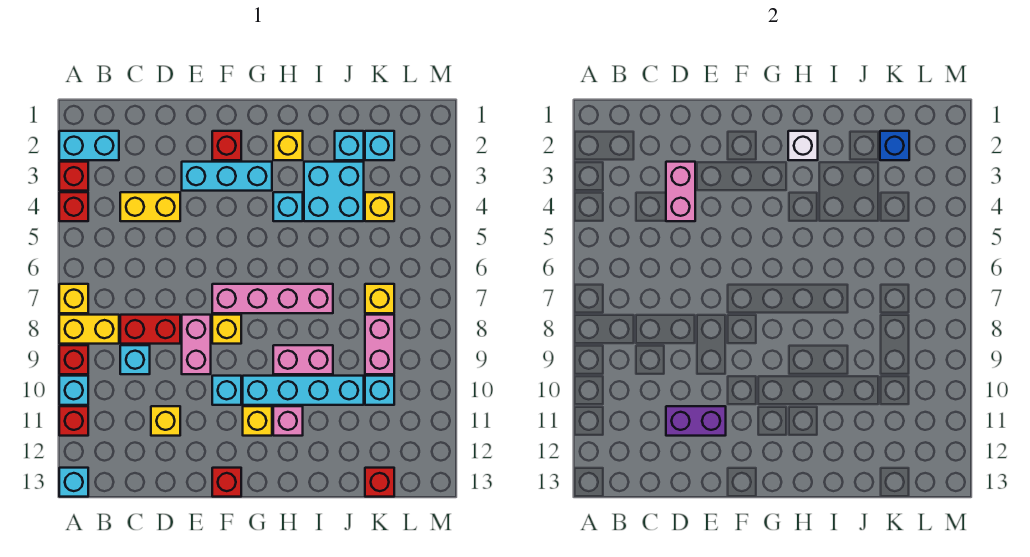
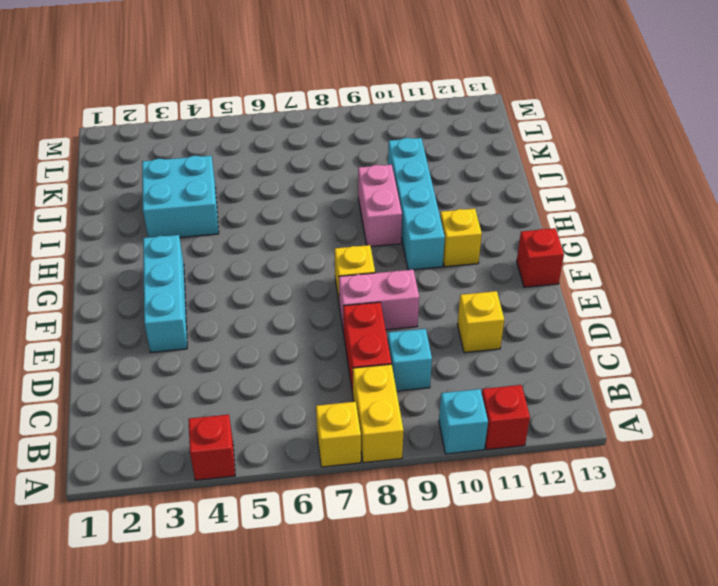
none -> cyan 1x2 brick [59,131,119,160]
none -> red 1x1 brick [59,162,88,191]
none -> red 1x1 brick [59,345,88,374]
none -> cyan 1x1 brick [59,468,88,497]

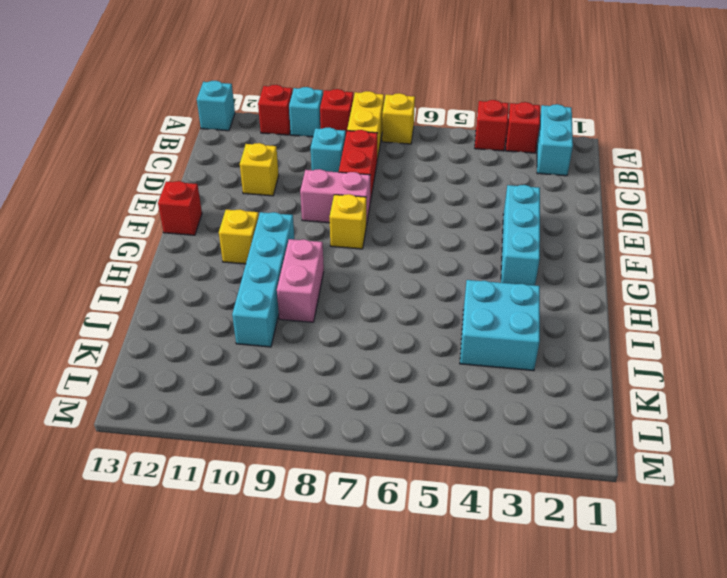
none -> yellow 1x2 brick [120,192,180,221]
none -> red 1x1 brick [212,131,241,160]
none -> pink 1x4 brick [212,284,333,313]
none -> cyan 1x1 brick [212,376,241,405]

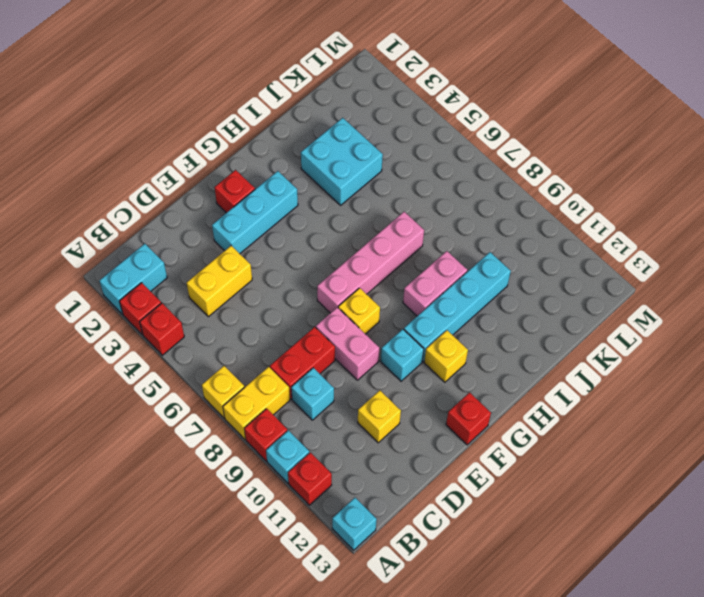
none -> yellow 1x1 brick [273,131,303,160]
none -> cyan 1x1 brick [273,192,303,221]
none -> pink 1x1 brick [273,406,303,436]
none -> cyan 1x1 brick [335,131,364,160]

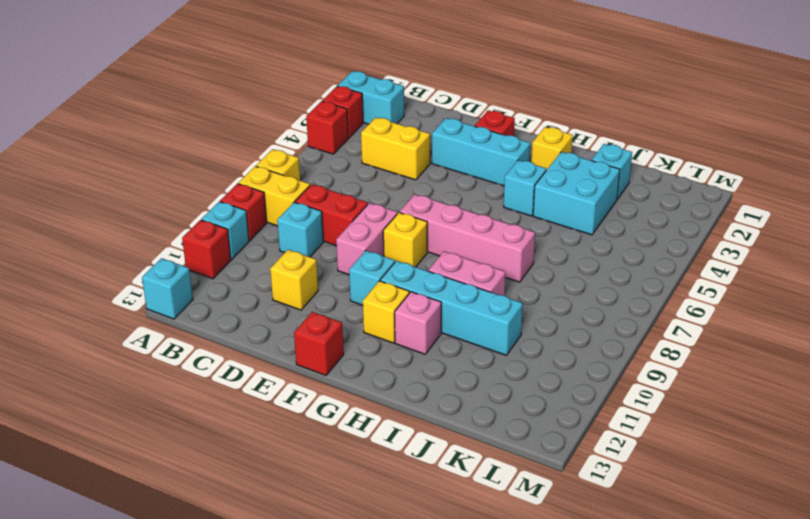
none -> cyan 1x1 brick [365,131,394,160]
none -> yellow 1x1 brick [365,192,394,221]
none -> yellow 1x1 brick [365,284,394,313]
none -> pink 1x2 brick [365,315,394,374]

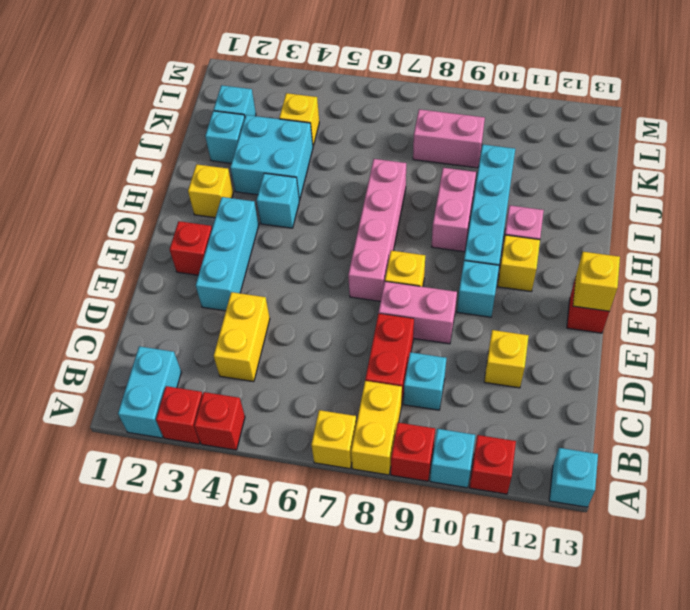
yellow 1x1 brick [573,252,620,311] -> yellow 1x1 brick moved to [365,284,394,313]
none -> cyan 1x1 brick [365,376,394,405]
none -> red 1x1 brick [365,468,394,497]
none -> pink 1x2 brick [666,162,695,221]
none -> purple 1x2 brick [666,406,726,436]

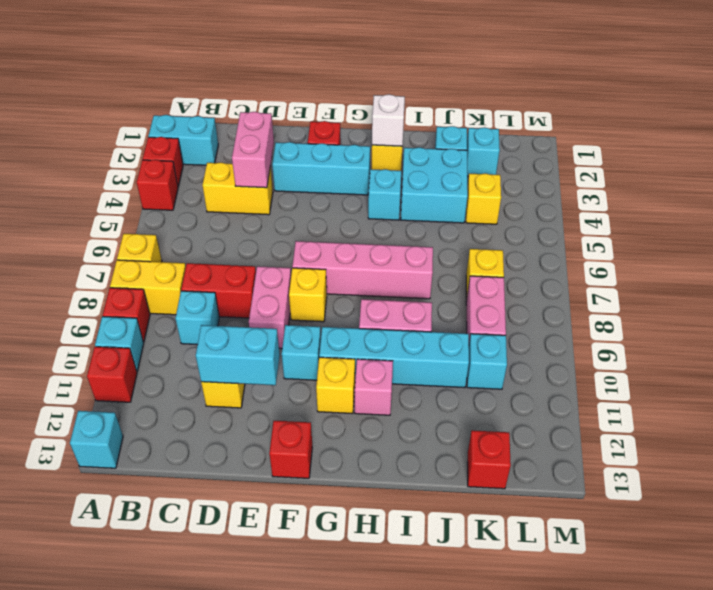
cyan 1x2 brick [196,325,280,385] -> purple 1x2 brick [666,406,726,436]
none -> blue 1x1 brick [880,131,909,160]

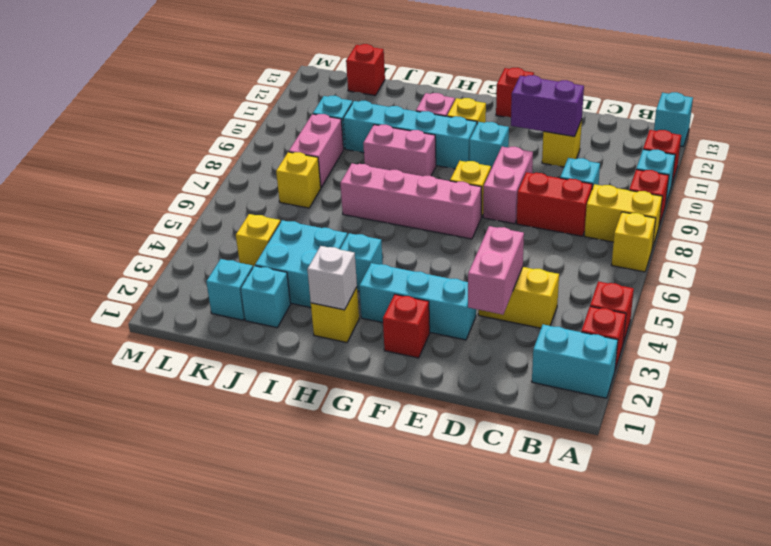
none -> blue 1x1 brick [880,131,909,160]

